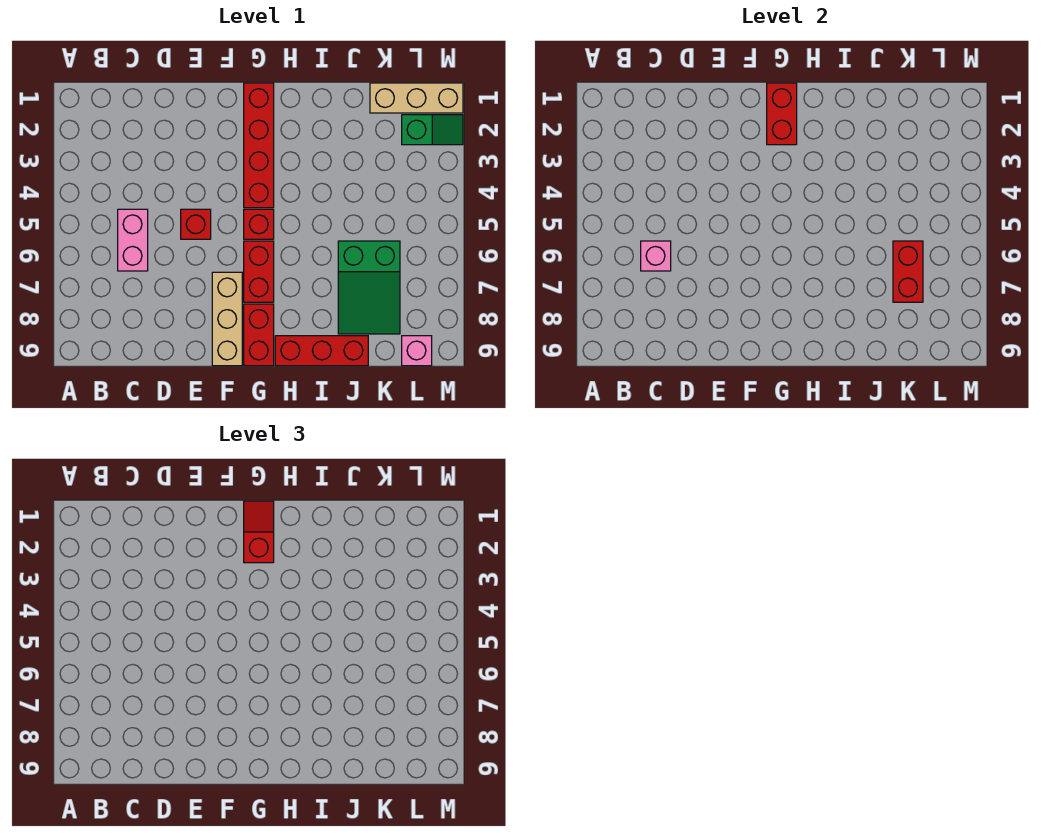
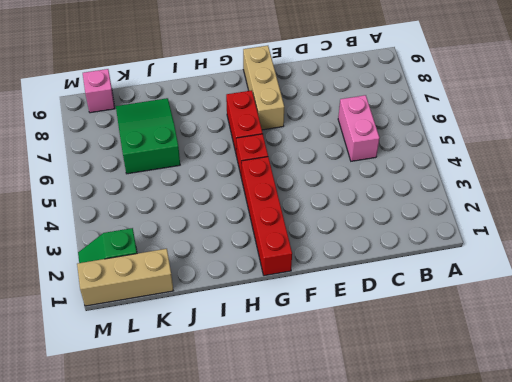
none -> red 1x1 brick [181,209,211,239]
none -> red 1x2 brick [244,304,274,366]
none -> red 1x3 brick [275,336,368,366]

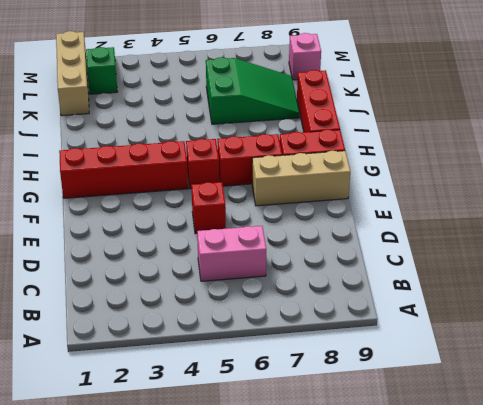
none -> pink 1x1 brick [641,241,671,271]
none -> red 1x2 brick [767,83,797,145]
none -> red 1x2 brick [893,241,923,302]

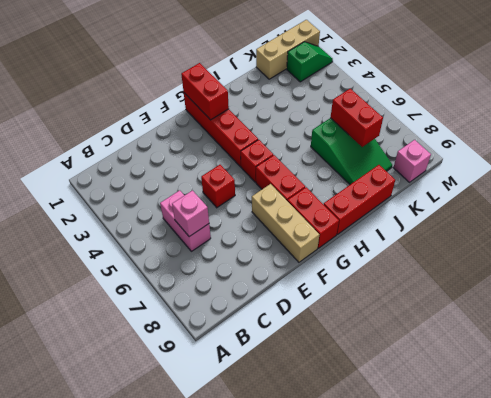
none -> red 1x2 slope [244,501,274,563]

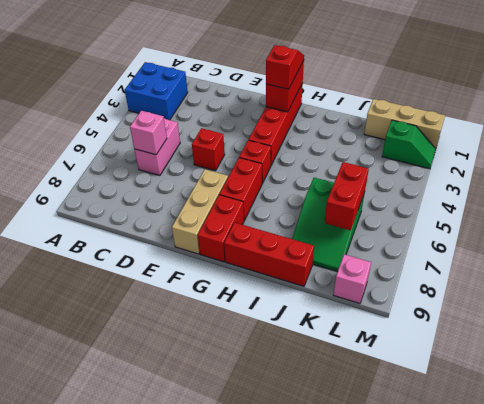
blue 2x2 brick [125,62,188,120] -> none

